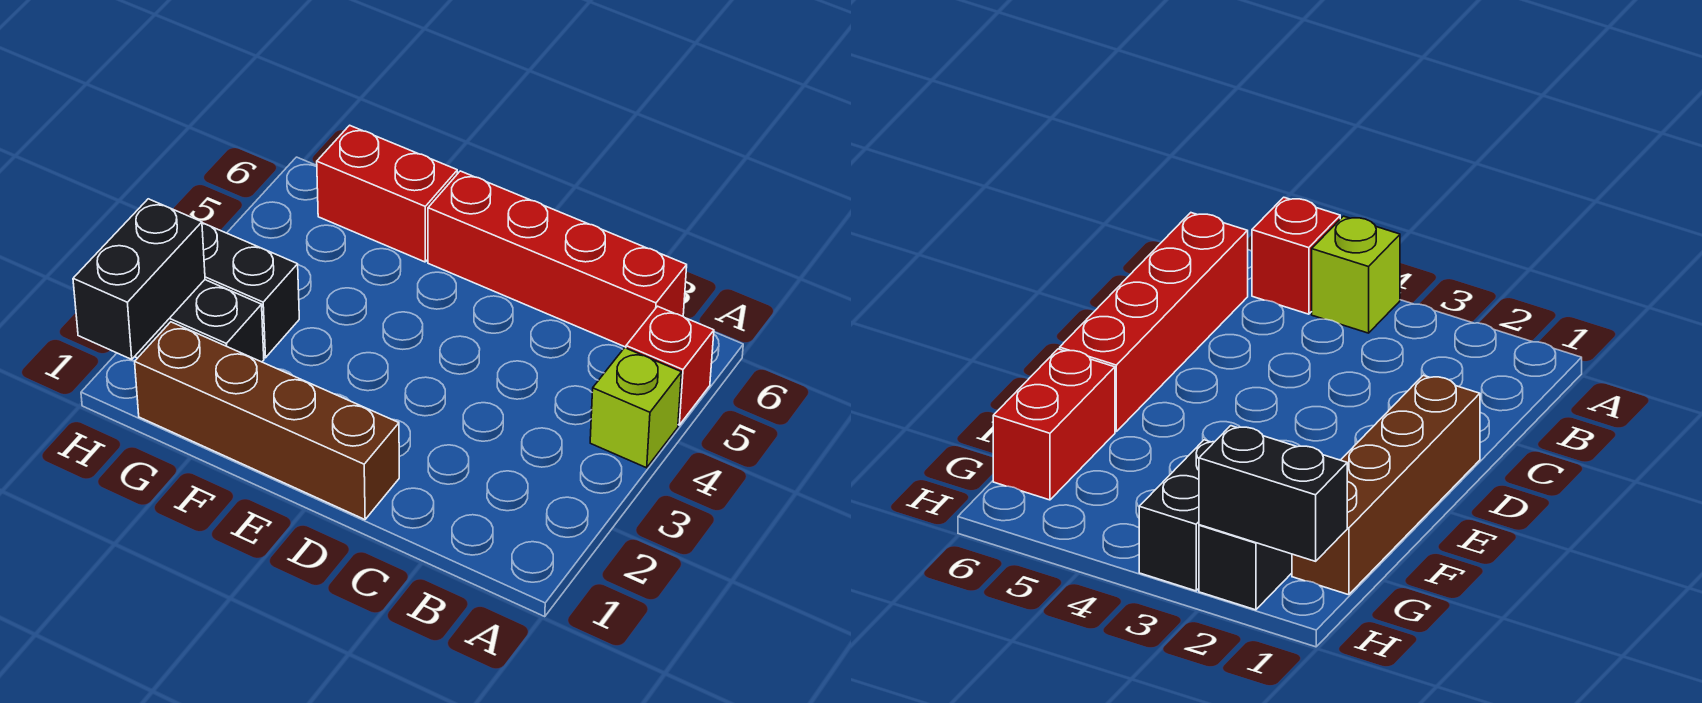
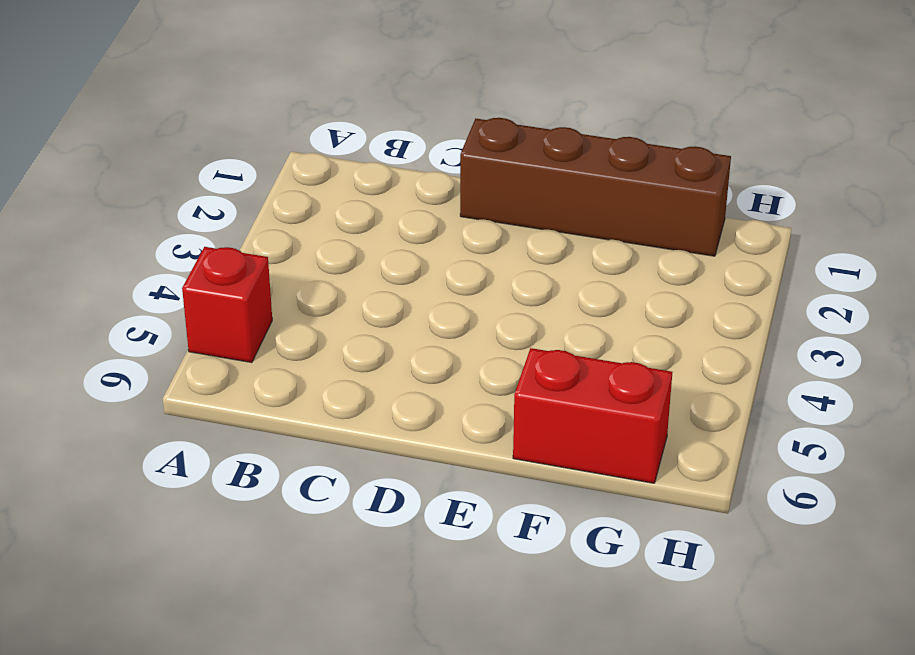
none -> lime 1x1 brick [590,348,681,468]
none -> red 1x4 brick [428,171,687,347]

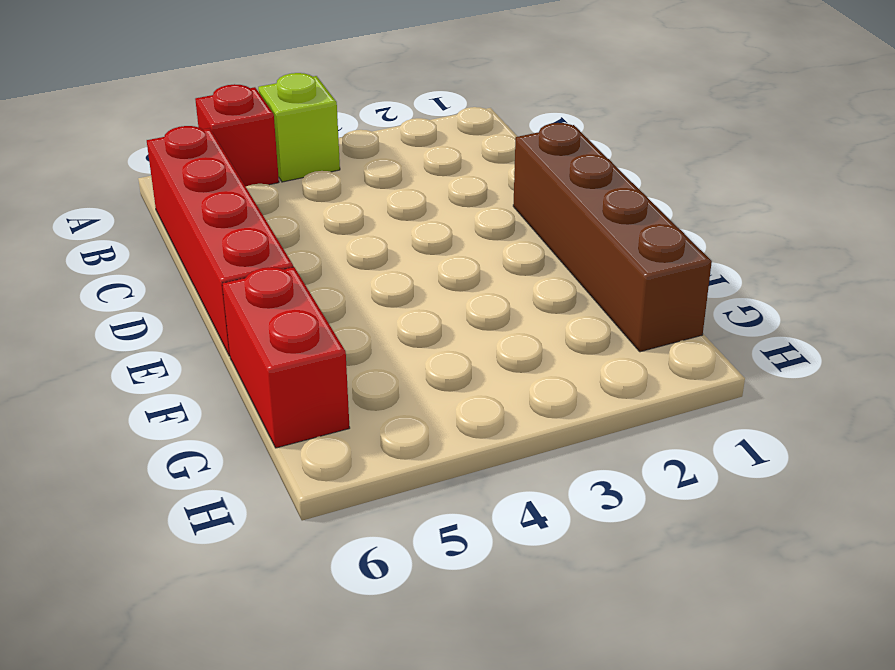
none -> black 1x2 brick [135,280,264,362]
none -> black 1x2 brick [202,223,299,358]

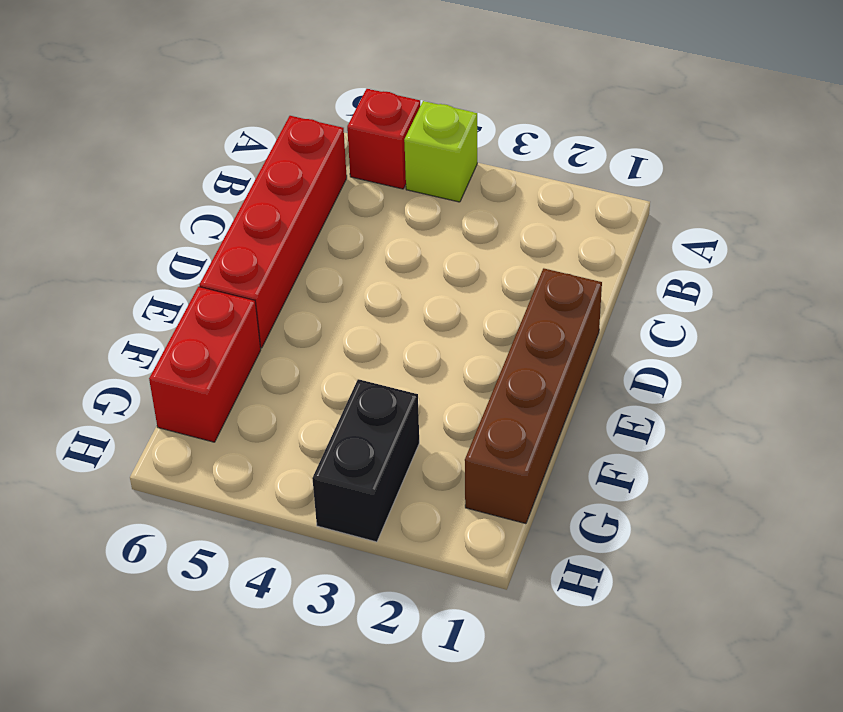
none -> black 1x2 brick [135,280,264,362]
none -> black 1x2 brick [73,199,205,359]

